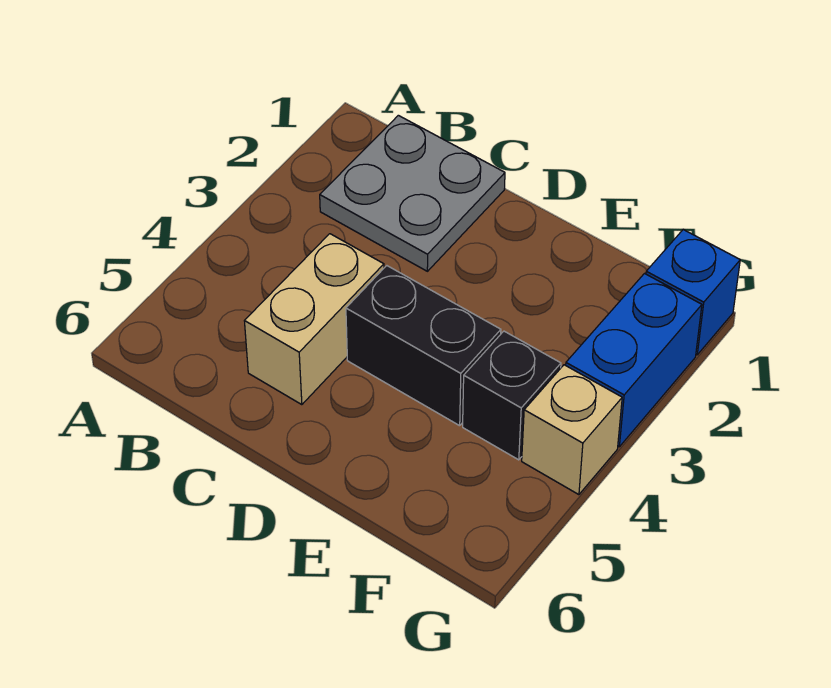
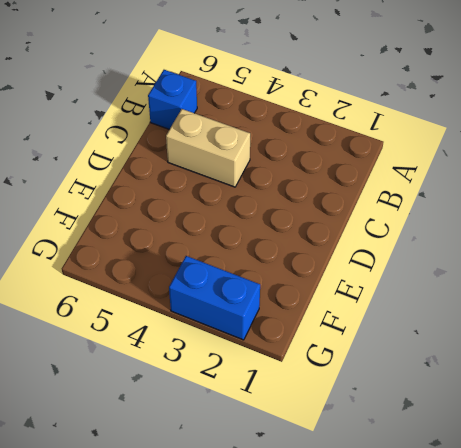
blue 1x1 brick [148,70,197,129] -> blue 1x1 brick moved to [646,230,740,355]
none -> grey 2x2 plate [320,115,505,271]
none -> black 1x2 brick [346,266,501,426]

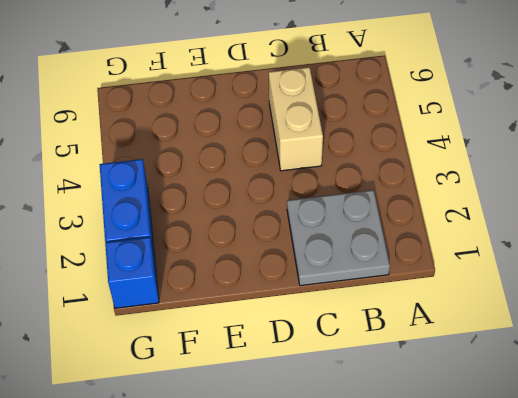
none -> black 1x2 brick [346,266,501,426]
none -> black 1x1 brick [463,331,561,460]

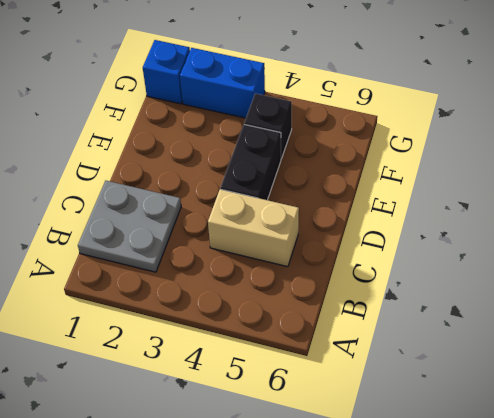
none -> tan 1x1 brick [522,365,622,495]

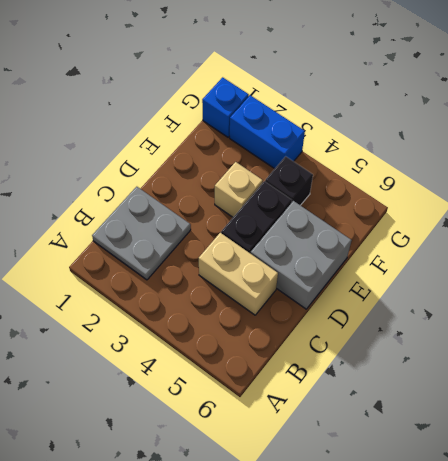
grey 2x2 brick [251,201,352,309] -> none
tan 1x1 brick [215,162,263,217] -> tan 1x1 brick moved to [522,365,622,495]

